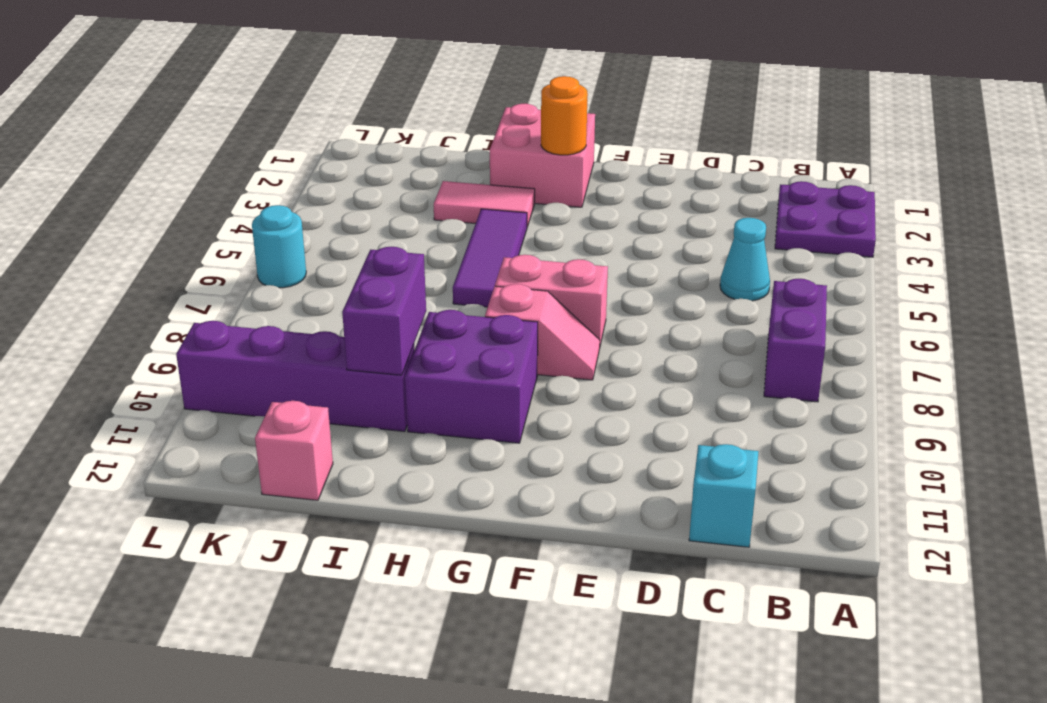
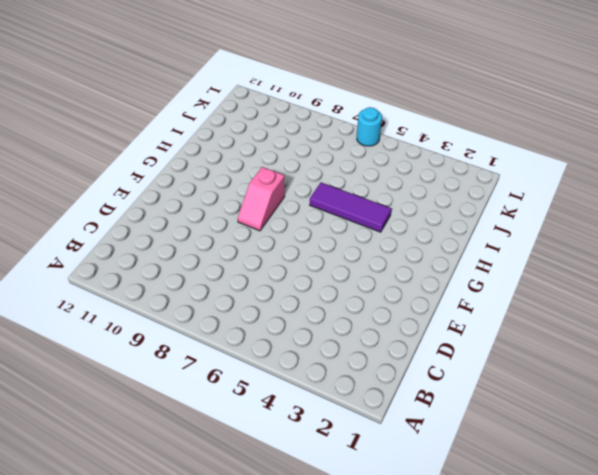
none -> purple 2x2 plate [775,181,876,257]
none -> purple 1x2 brick [764,279,827,402]
none -> cyan 1x1 cone [720,218,770,301]

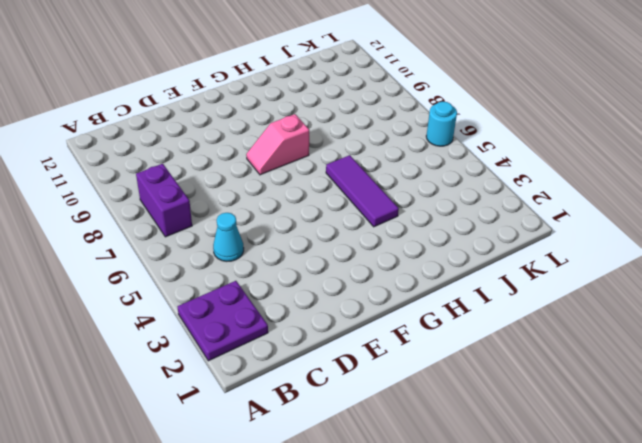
none -> cyan 1x1 brick [689,444,759,547]
none -> pink 1x2 brick [495,255,608,345]
none -> pink 2x2 brick [490,104,595,207]

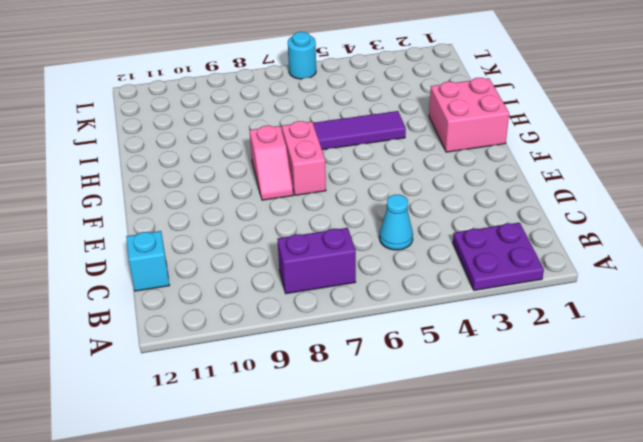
none -> purple 2x2 brick [405,310,538,443]
none -> pink 1x2 tile [434,181,535,227]
none -> purple 1x4 brick [176,321,414,432]

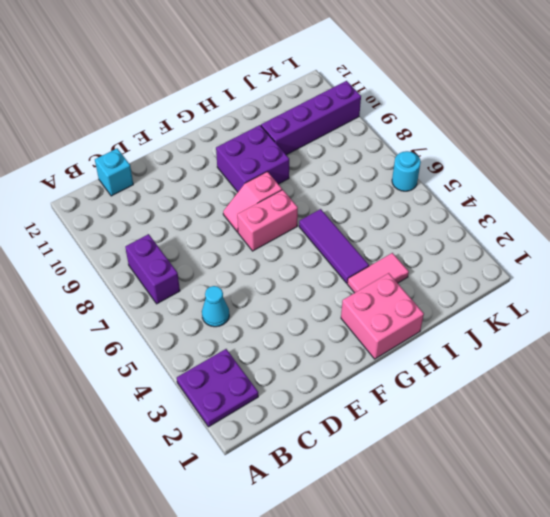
none -> pink 1x1 brick [255,401,333,500]
none -> orange 1x1 round brick [541,76,588,155]
none -> purple 1x2 brick [342,247,426,375]

